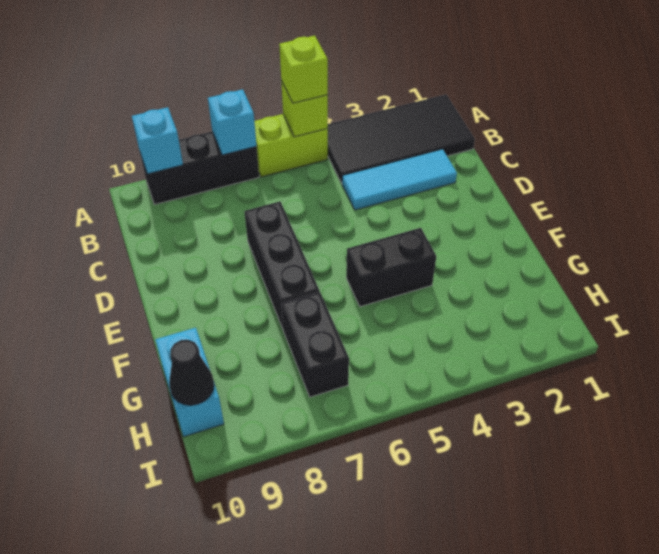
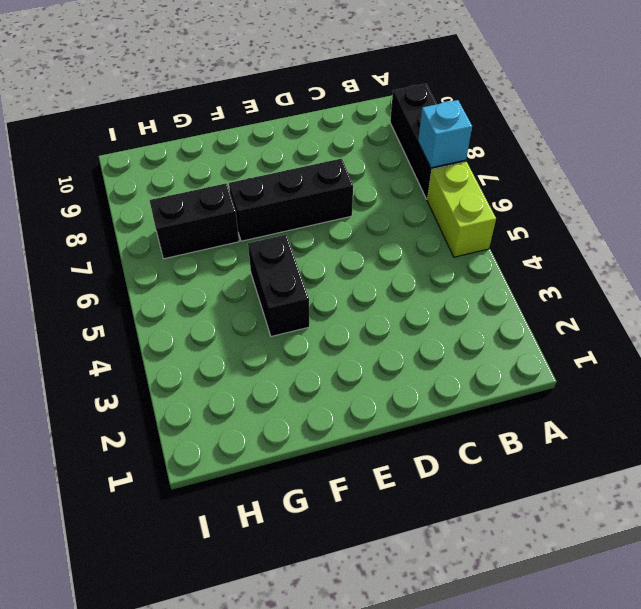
none -> black 2x4 tile [327,94,475,183]
none -> cyan 1x3 tile [342,149,457,210]
none -> cyan 1x2 brick [155,328,224,437]

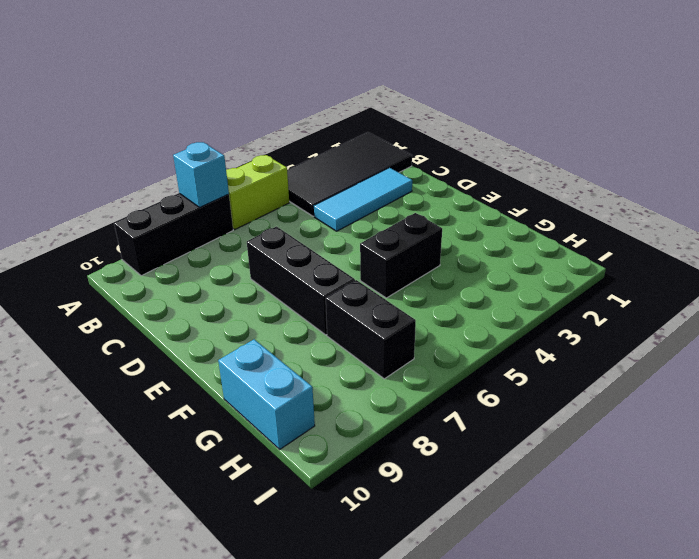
none -> lime 1x1 brick [281,81,328,137]
none -> cyan 1x1 brick [132,107,183,174]
none -> black 1x1 cone [169,340,214,405]

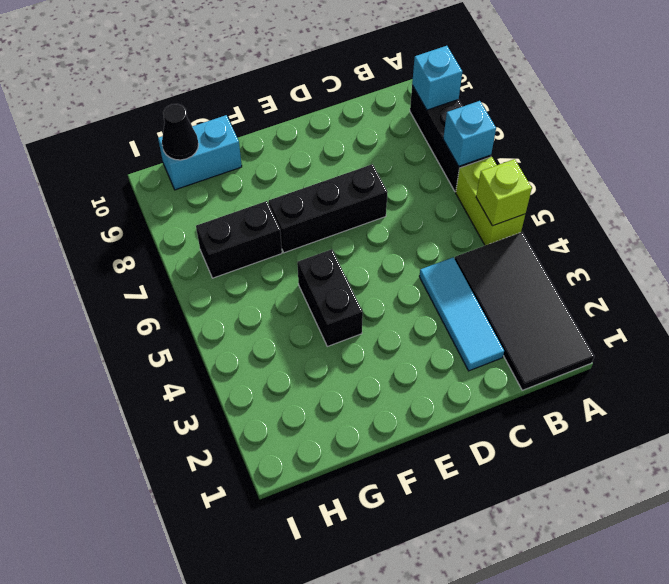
none -> lime 1x1 brick [279,36,328,103]

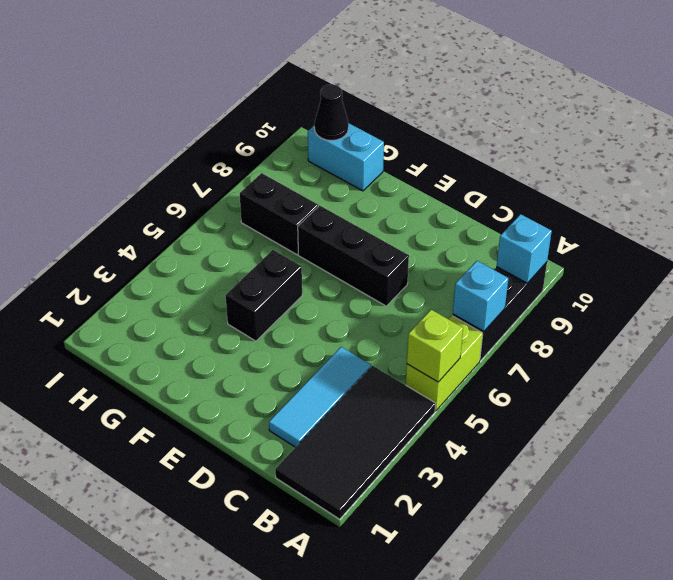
none -> lime 1x1 brick [279,36,328,103]

